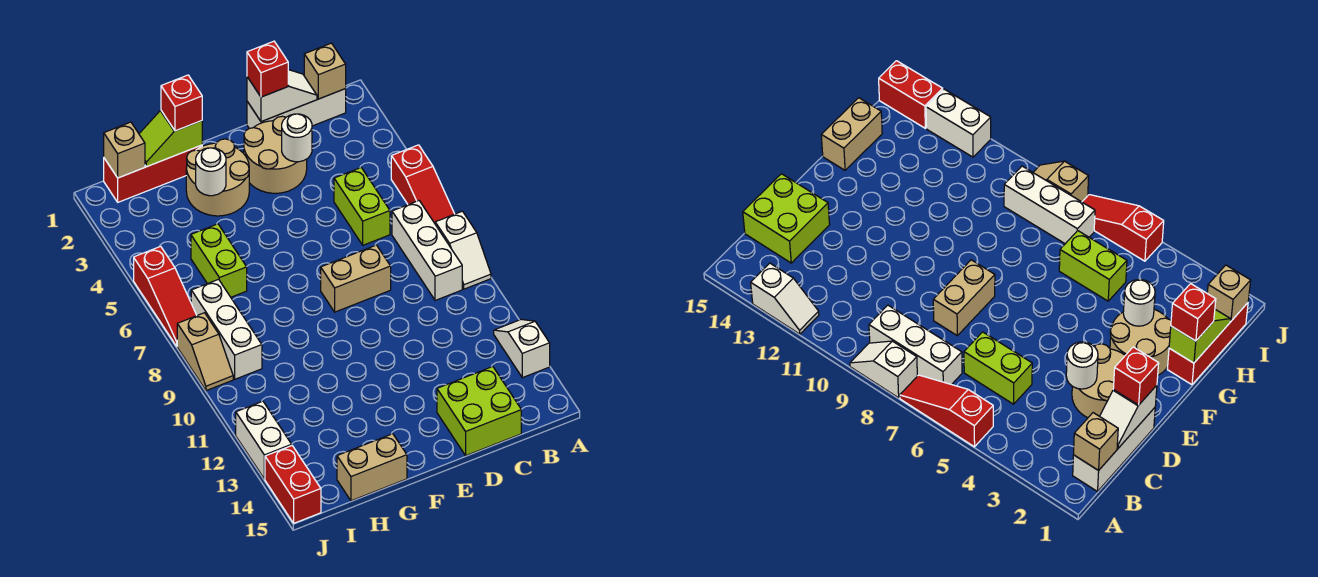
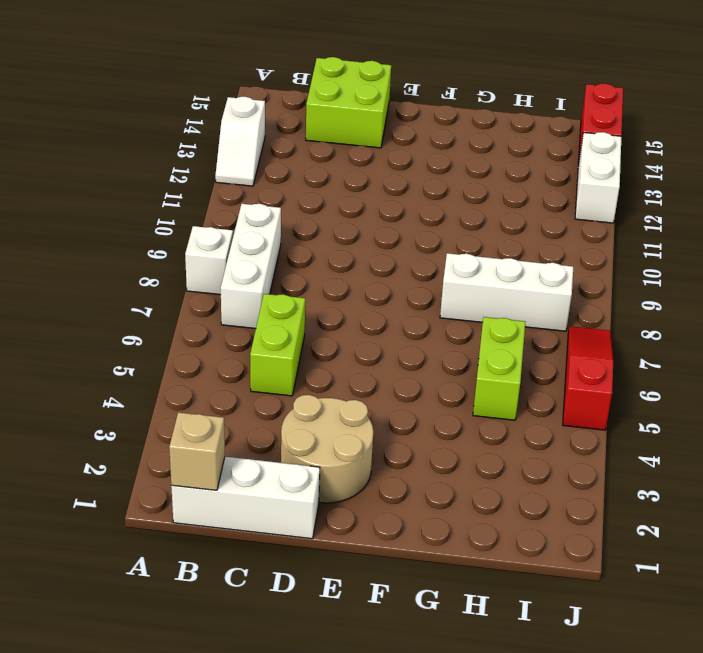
white 1x3 brick [440,253,573,331] -> white 1x3 brick turned to [191,279,262,379]
none -> red 1x3 slope [391,145,454,223]
none -> tan 1x2 brick [321,245,391,312]
none -> tan 2x2 round brick [186,139,249,216]

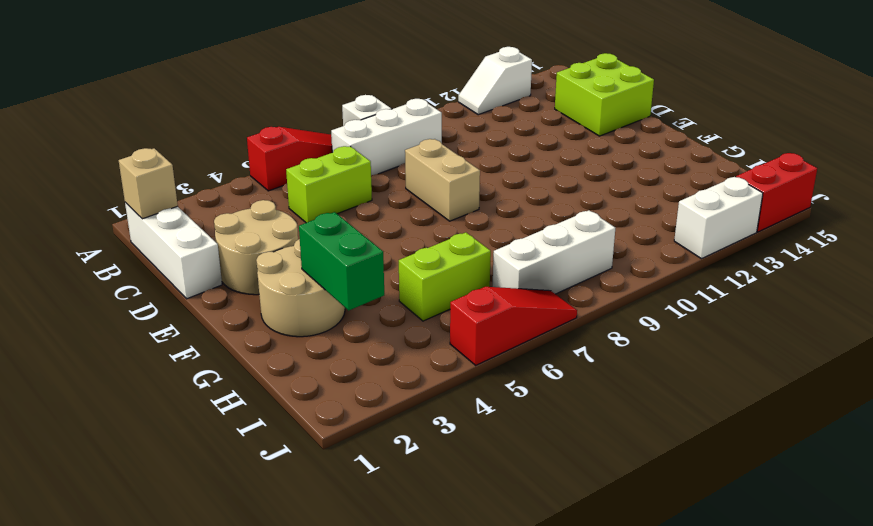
green 1x2 brick [299,212,384,310] -> white 1x1 round brick [196,148,226,196]
none -> red 1x3 brick [104,145,202,202]
none -> tan 1x2 brick [337,434,407,501]
none -> tan 1x2 slope [177,313,233,391]

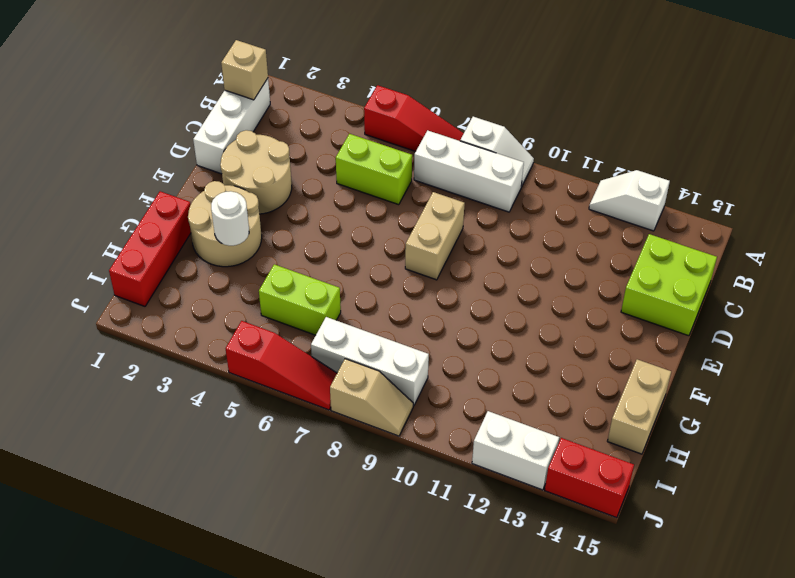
none -> white 1x2 slope [247,70,317,122]
none -> white 1x1 round brick [282,114,312,162]
none -> lime 1x2 slope [139,111,202,167]

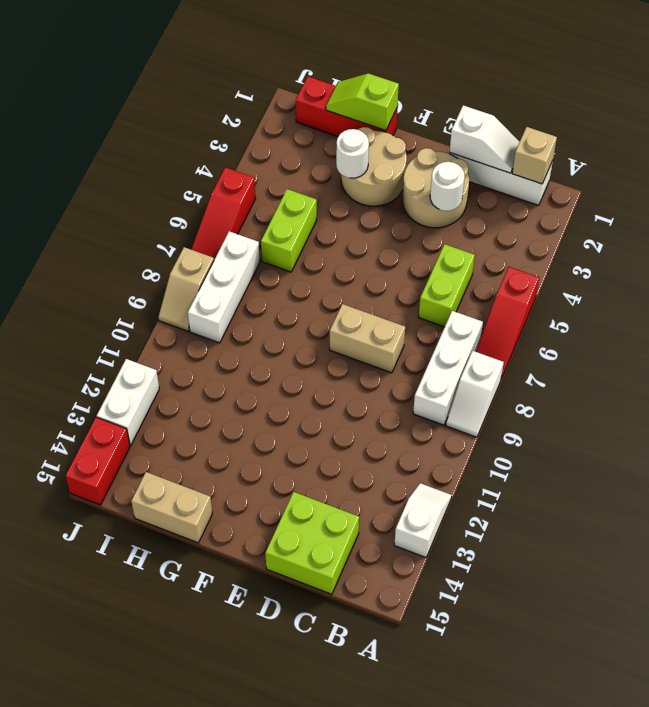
none -> tan 1x1 brick [104,122,145,178]
none -> red 1x1 brick [247,41,288,97]
none -> red 1x1 brick [161,75,202,131]

